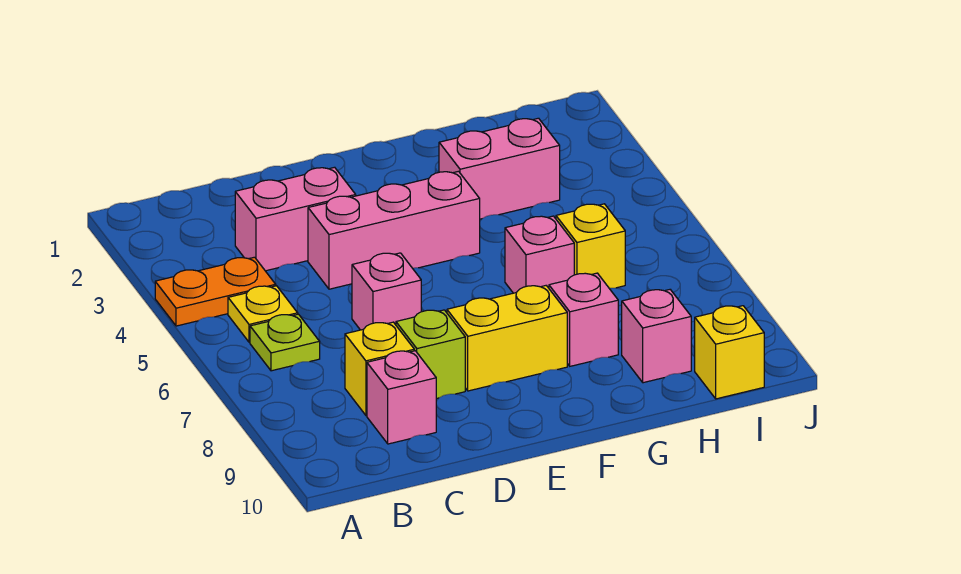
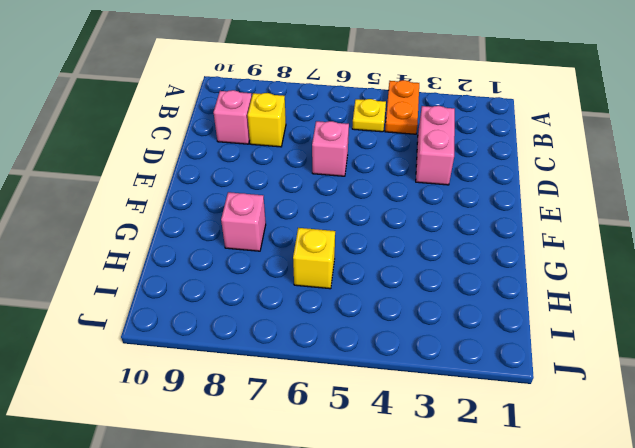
none -> lime 1x1 plate [250,314,320,371]
none -> pink 1x3 brick [308,171,480,289]
none -> lime 1x1 brick [396,310,465,399]

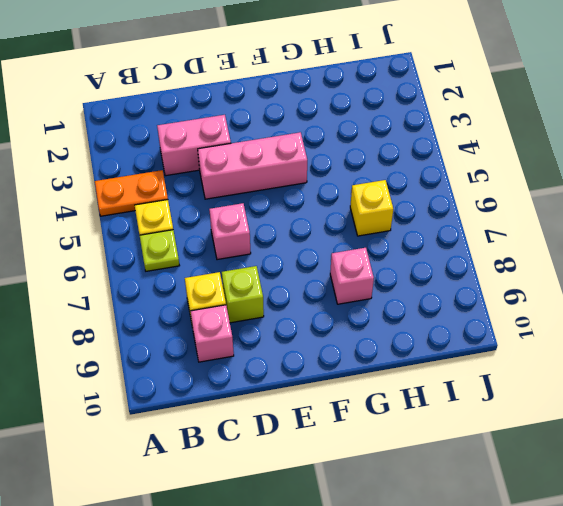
none -> yellow 1x2 brick [447,286,567,391]
none -> pink 1x2 brick [439,118,560,219]
none -> pink 1x1 brick [505,216,574,293]

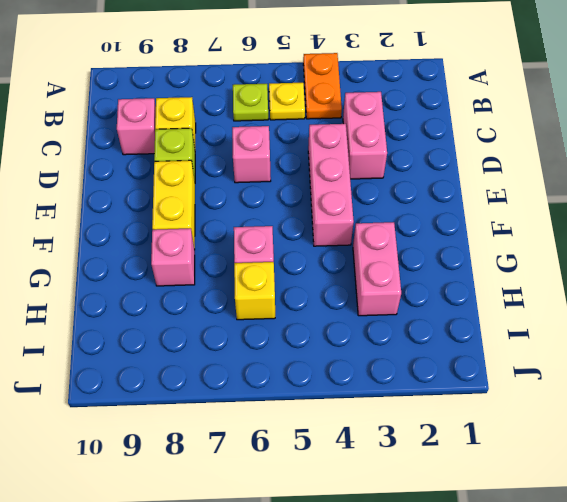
none -> pink 1x1 brick [622,290,691,383]
none -> yellow 1x1 brick [695,306,764,399]

